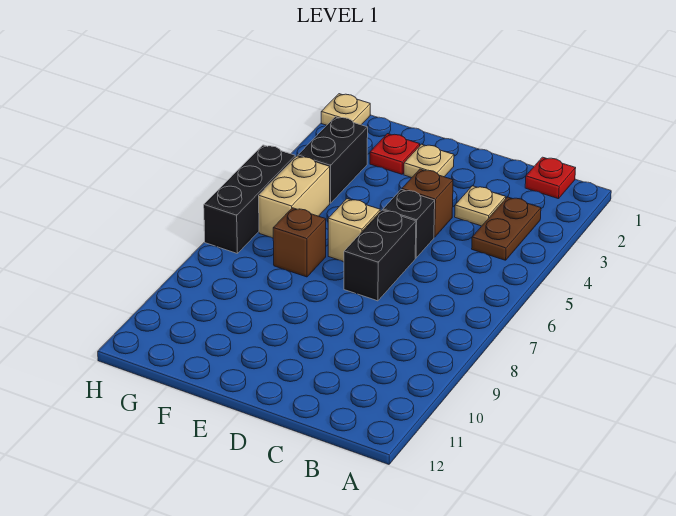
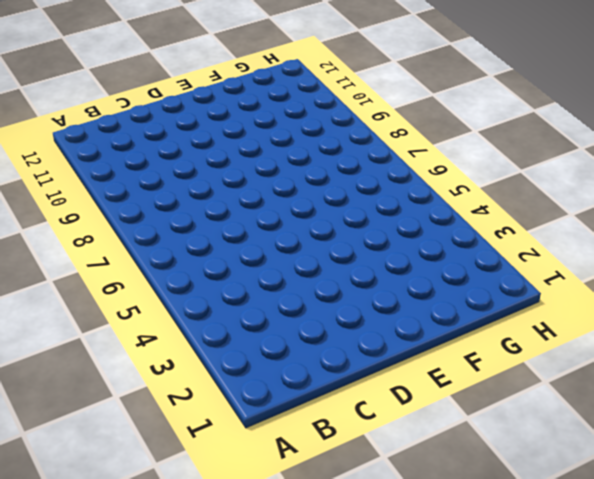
none -> red 1x1 plate [525,157,576,199]
none -> brown 1x2 plate [472,197,541,260]
none -> tan 1x1 plate [455,186,506,226]

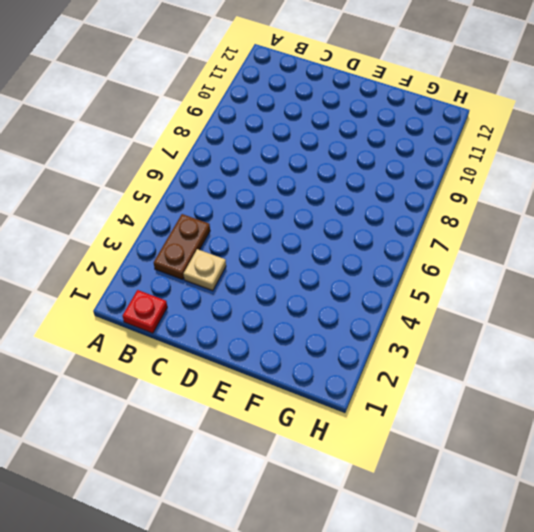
none -> brown 1x1 brick [402,169,453,237]
none -> black 1x1 brick [383,190,435,258]
none -> black 1x2 brick [344,210,416,301]

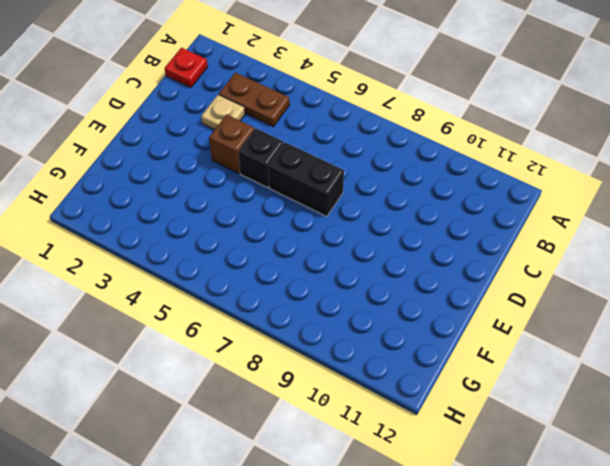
none -> tan 1x1 plate [404,144,454,178]
none -> tan 1x1 brick [328,199,380,262]
none -> red 1x1 plate [370,134,420,174]

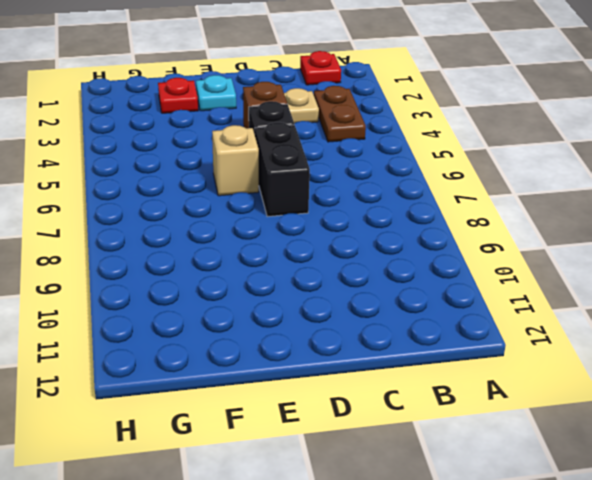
cyan 1x1 plate [196,75,236,111] -> tan 1x1 plate [404,144,454,178]
none -> brown 1x1 brick [273,208,326,277]
none -> black 1x2 brick [298,117,368,203]
none -> tan 1x2 brick [259,156,330,238]

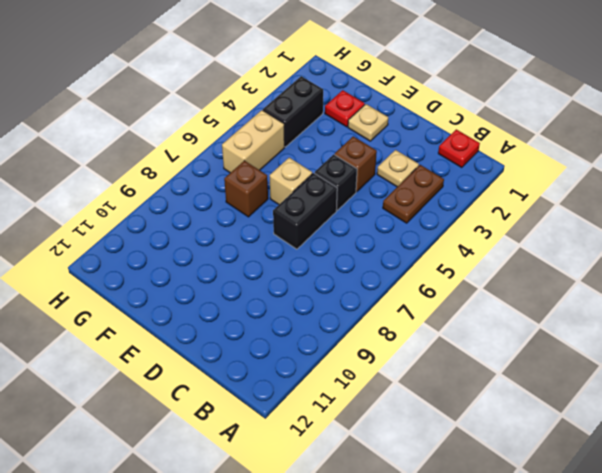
none -> tan 1x1 plate [321,94,370,125]
none -> black 1x3 brick [204,145,295,254]

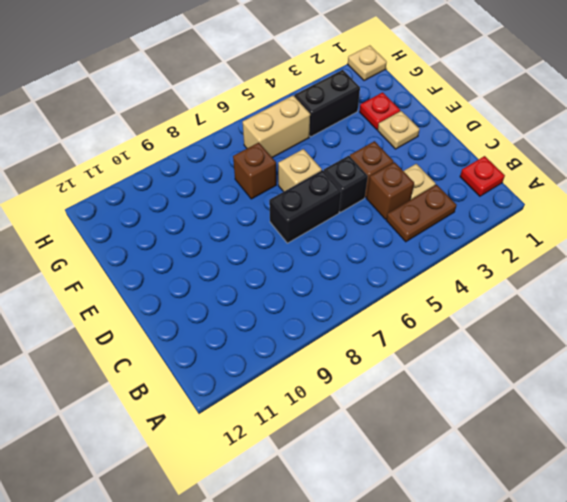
brown 1x1 brick [367,162,414,219] -> none
none -> black 1x3 brick [204,145,295,254]

